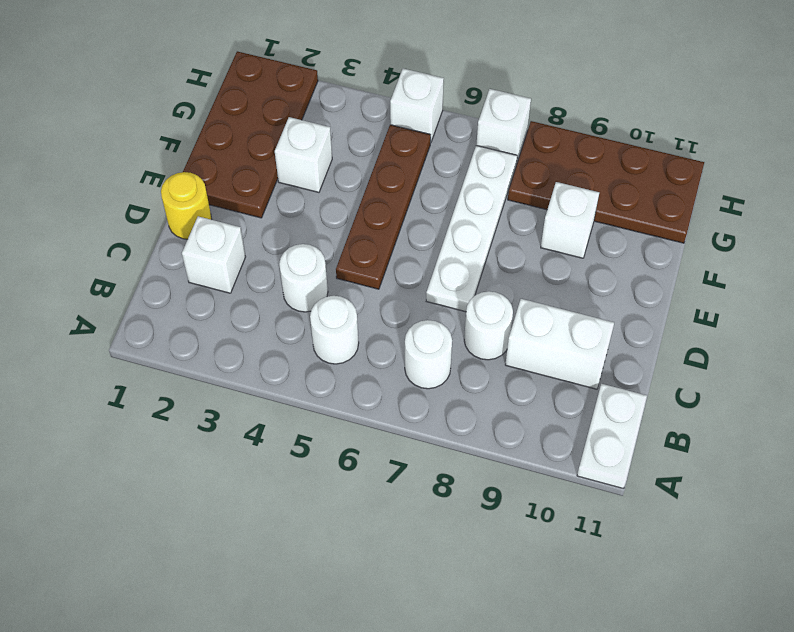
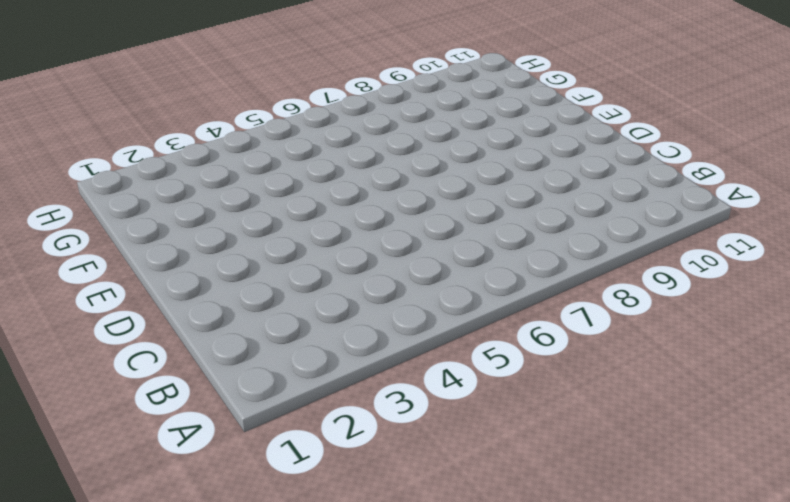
none -> white 1x2 plate [577,384,647,489]
none -> white 1x1 round brick [310,296,359,364]
none -> white 1x1 round brick [405,320,452,389]

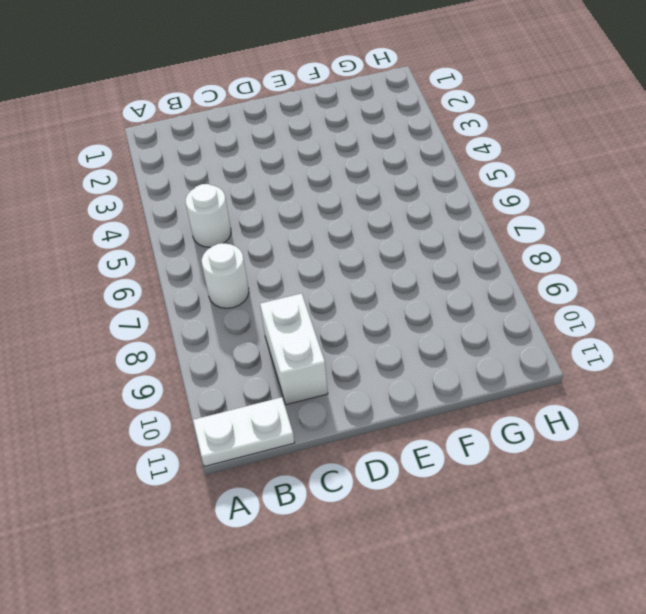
none -> white 1x1 brick [182,216,246,293]
none -> white 1x1 round brick [279,244,328,312]
none -> white 1x1 round brick [464,291,513,360]

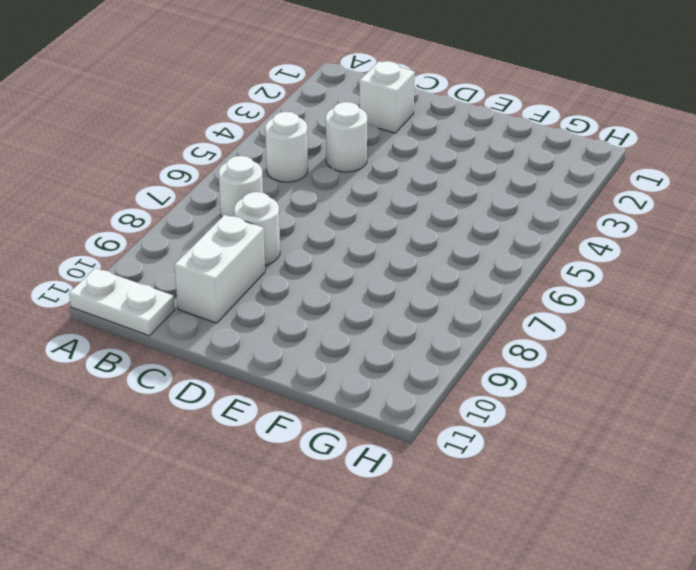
none -> yellow 1x1 round brick [161,172,212,239]
none -> brown 1x4 plate [336,125,431,289]
none -> white 1x4 plate [426,146,517,312]

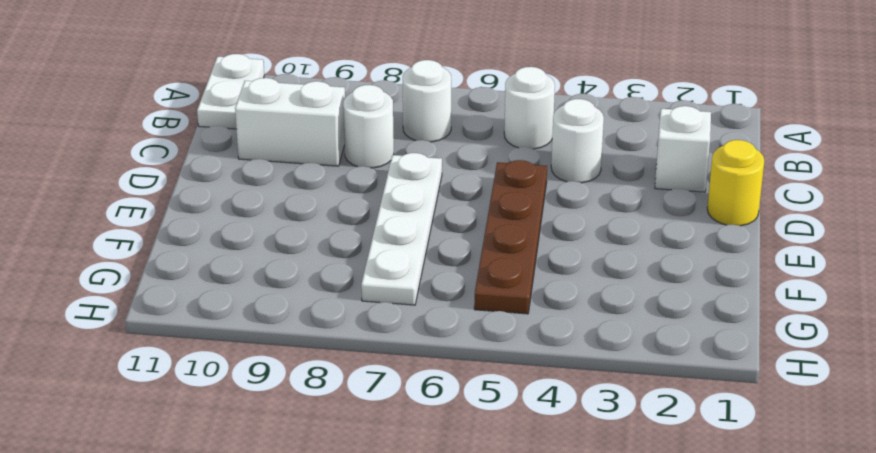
none -> brown 2x4 plate [183,51,318,218]
none -> white 1x1 brick [275,117,332,192]
none -> white 1x1 brick [541,182,599,258]

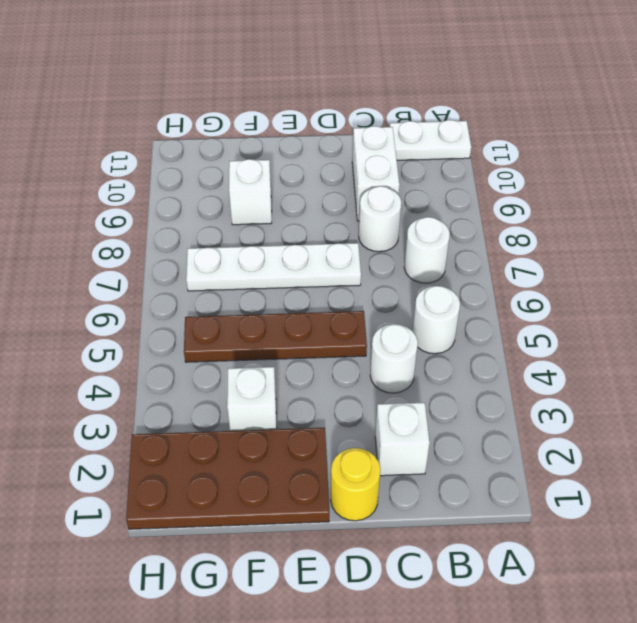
none -> brown 2x4 plate [508,121,704,243]
none -> white 1x1 brick [390,69,444,142]
none -> white 1x1 brick [476,89,531,162]

